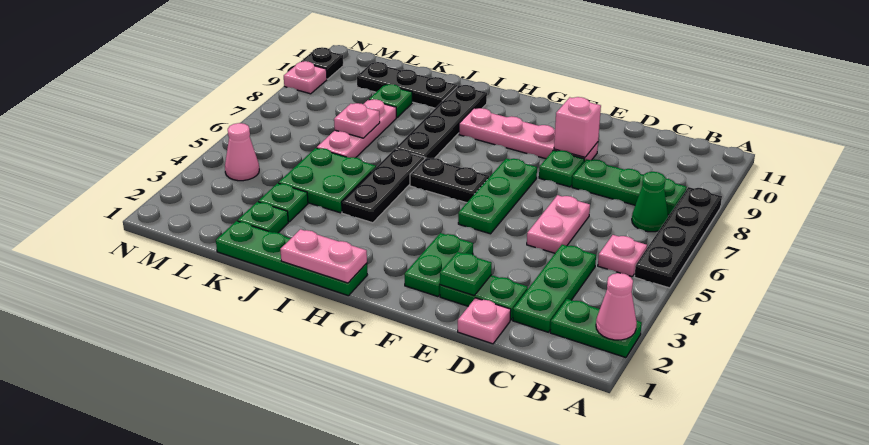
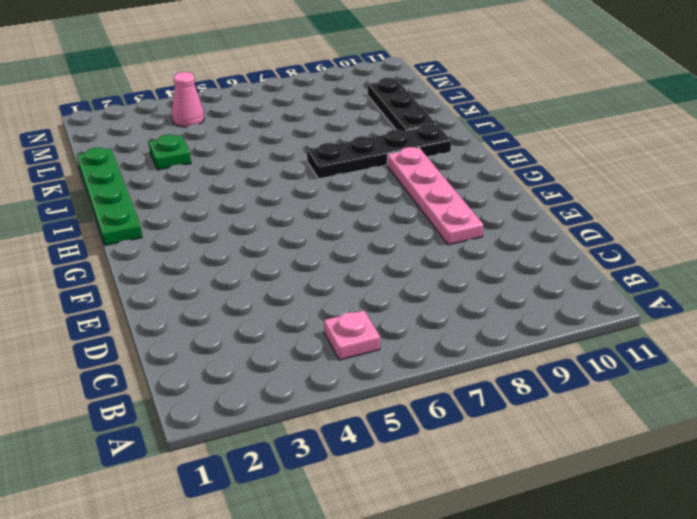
none -> green 1x2 plate [550,299,642,358]
none -> black 1x4 plate [634,187,722,288]
none -> green 1x1 cone [632,172,668,232]
none -> green 1x3 plate [572,159,687,215]

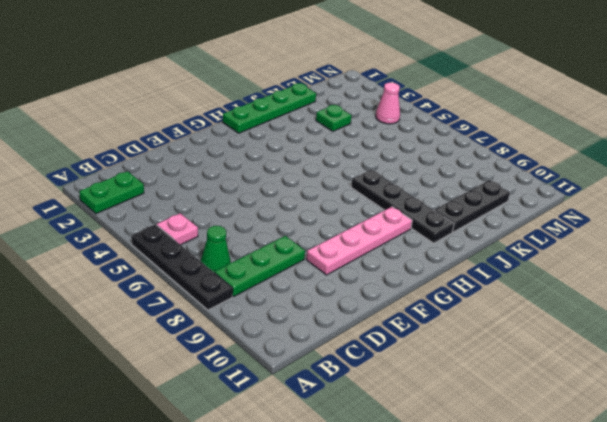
none -> green 1x3 plate [513,245,596,332]
none -> pink 1x1 plate [458,298,511,344]
none -> green 1x2 plate [440,275,528,320]
none -> pink 1x2 plate [527,195,590,253]

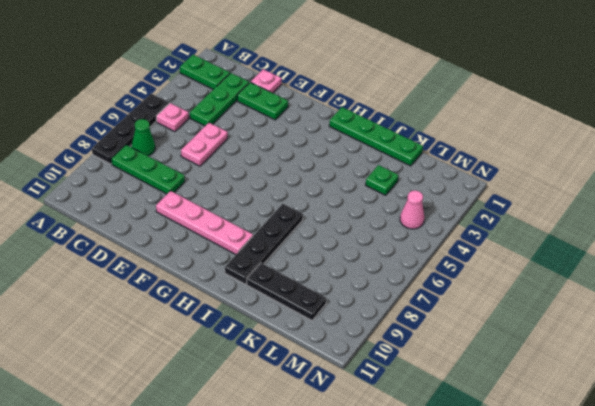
none -> green 1x1 plate [539,150,584,187]
none -> green 1x2 plate [404,233,473,297]
none -> green 1x3 plate [458,158,537,234]
none -> black 1x2 plate [410,158,489,203]

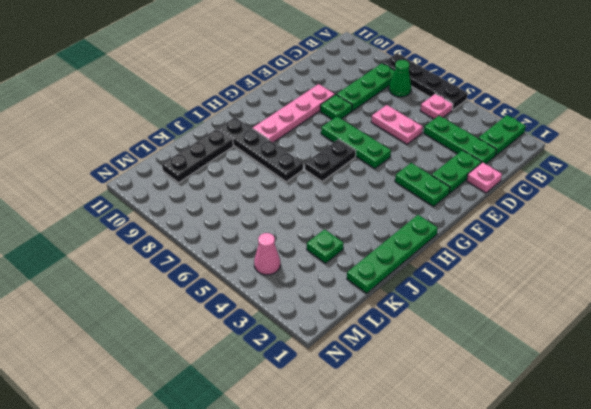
none -> black 1x3 plate [342,149,425,223]
none -> green 2x2 plate [278,148,376,213]
none -> green 1x1 plate [237,202,288,233]
none -> pink 1x3 plate [317,99,396,158]

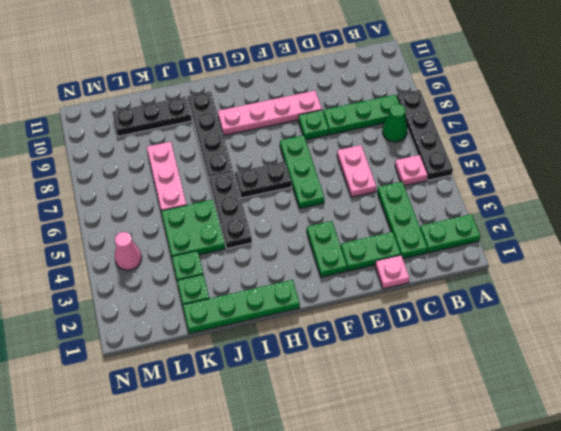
none -> green 1x1 plate [369,84,412,118]
none -> pink 1x1 plate [284,61,327,94]
none -> black 1x1 plate [301,47,343,79]
none -> pink 1x1 cone [596,273,637,340]

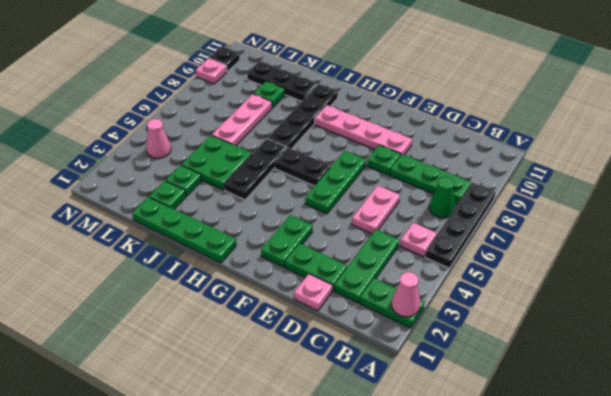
none -> green 1x1 plate [440,252,492,296]
none -> pink 1x1 brick [554,97,601,157]
none -> pink 1x2 plate [280,229,367,283]
none -> pink 1x1 plate [334,103,380,138]

